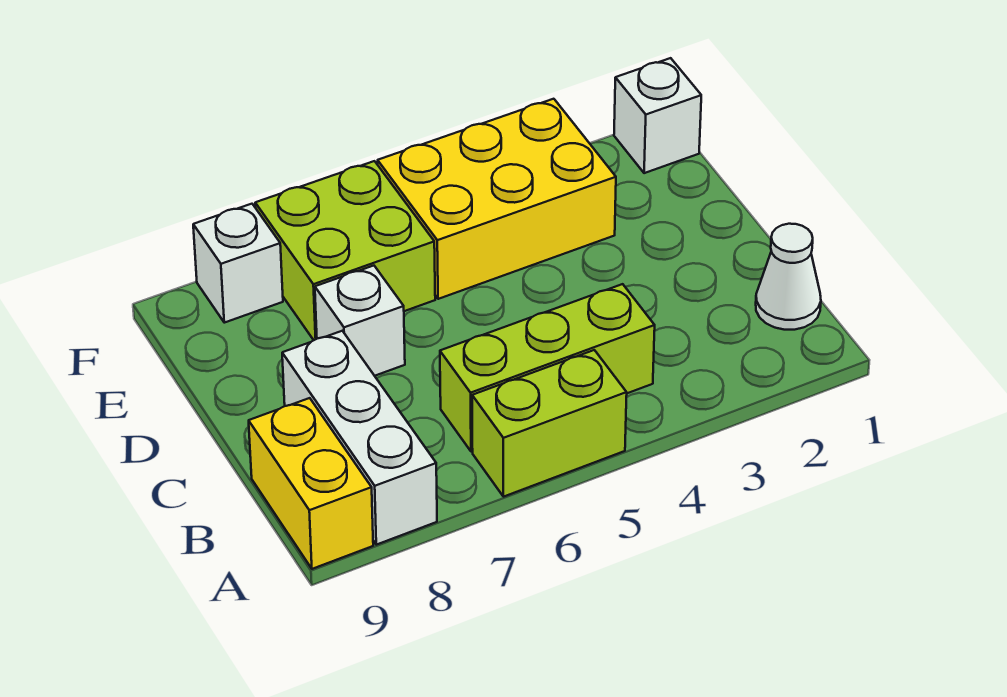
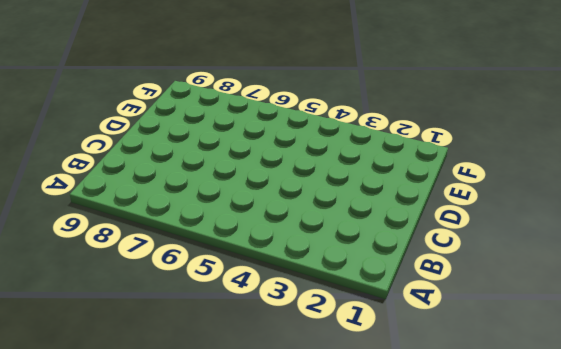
none -> lime 1x2 brick [472,350,627,497]
none -> white 1x3 brick [282,331,437,545]

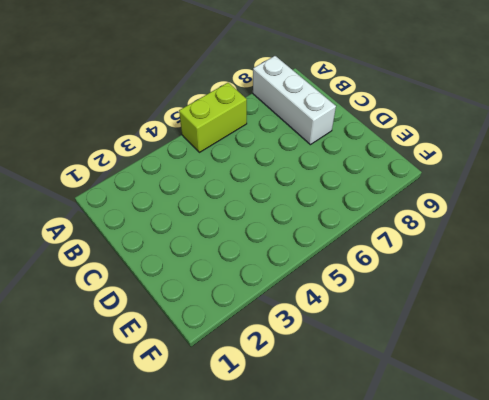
none -> yellow 1x2 brick [249,398,373,569]
none -> white 1x1 cone [756,224,821,330]

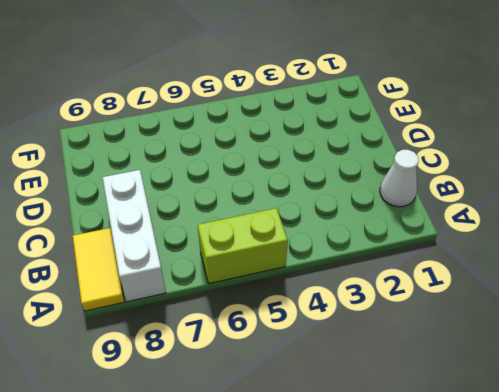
yellow 1x2 tile [73,228,124,311] -> yellow 1x2 brick [249,398,373,569]
none -> lime 1x3 brick [440,284,655,451]
none -> white 1x1 brick [315,266,405,376]

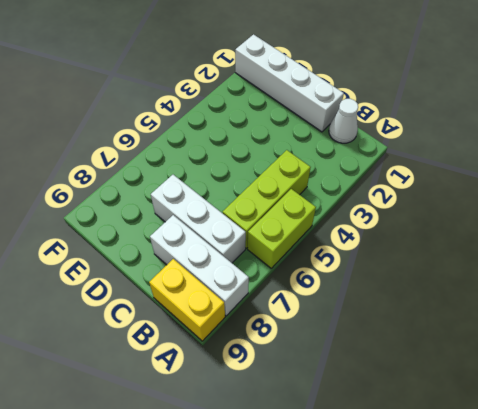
white 1x3 brick [151,175,246,263] -> white 1x1 brick [315,266,405,376]
white 1x4 brick [235,34,344,132] -> white 1x1 brick [614,58,701,173]
none -> yellow 2x3 brick [378,99,616,299]
none -> lime 2x2 brick [255,161,435,340]

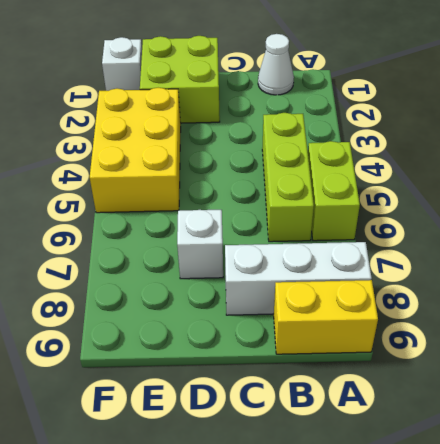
lime 2x2 brick [140,36,220,123] -> lime 2x2 brick moved to [255,161,435,340]
none -> white 1x1 brick [193,204,283,323]

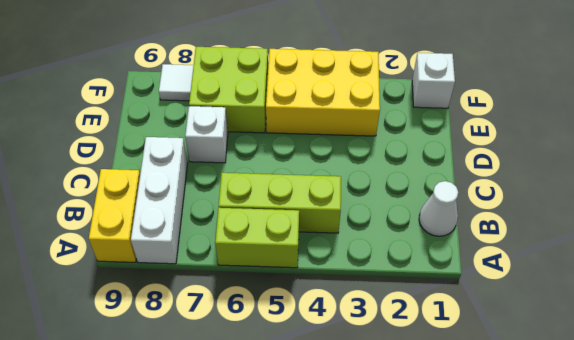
white 1x1 tile [159,64,194,101] -> white 1x1 brick [193,204,283,323]

